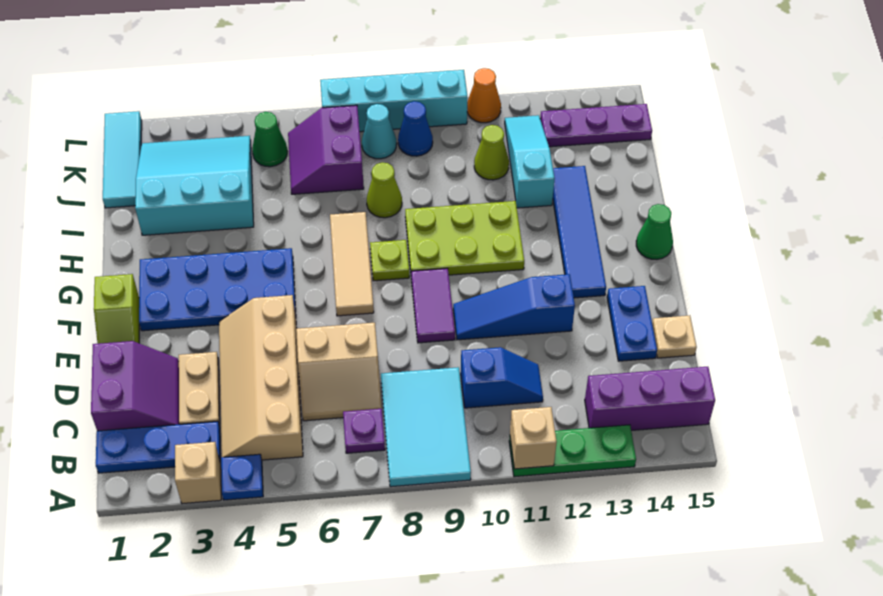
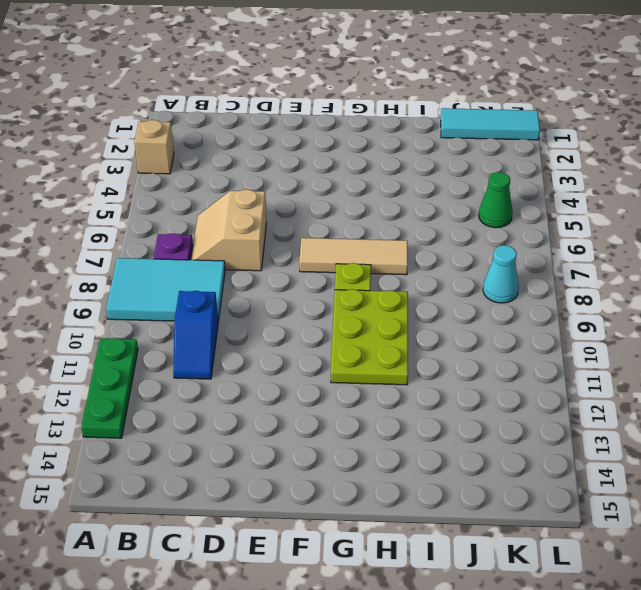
none -> blue 1x1 plate [221,454,263,500]
none -> blue 1x3 plate [96,421,221,473]
none -> tan 2x4 slope [219,295,303,460]
none -> purple 1x3 brick [585,367,715,431]

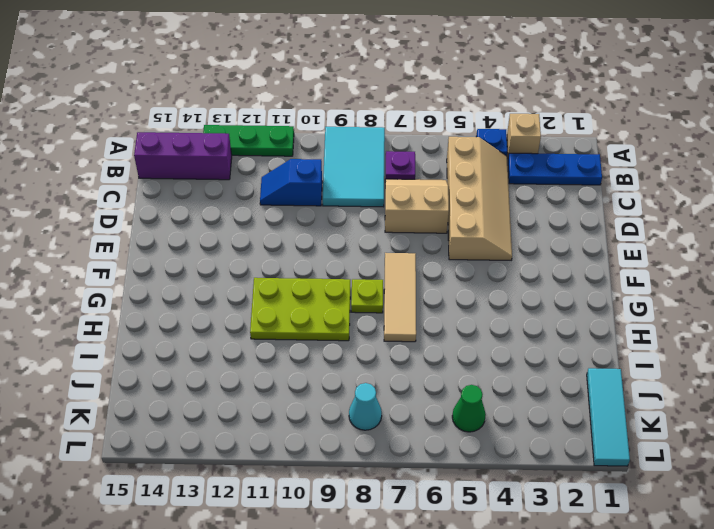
none -> purple 2x2 slope [91,341,179,431]
none -> tan 1x2 plate [179,352,220,427]
none -> blue 1x2 plate [607,286,657,361]
none -> tan 1x1 plate [652,316,697,358]

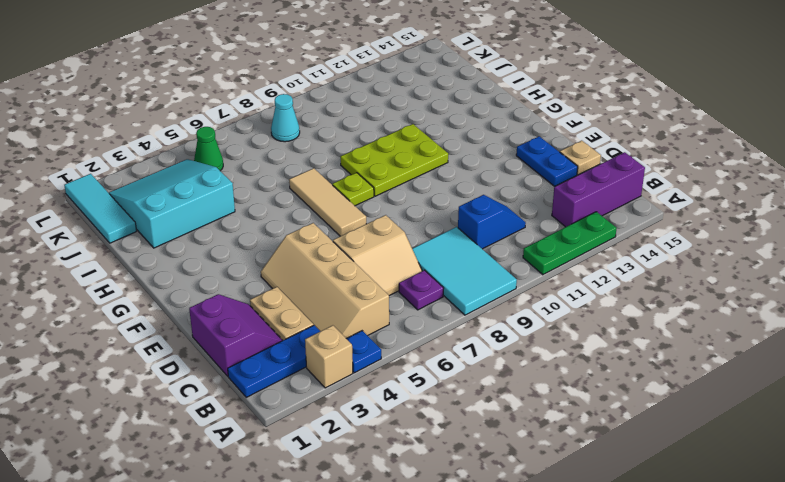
none -> lime 1x2 slope [94,274,139,344]
none -> purple 1x2 tile [411,268,455,343]
none -> blue 1x3 slope [453,274,575,340]
none -> blue 2x4 plate [139,248,296,331]

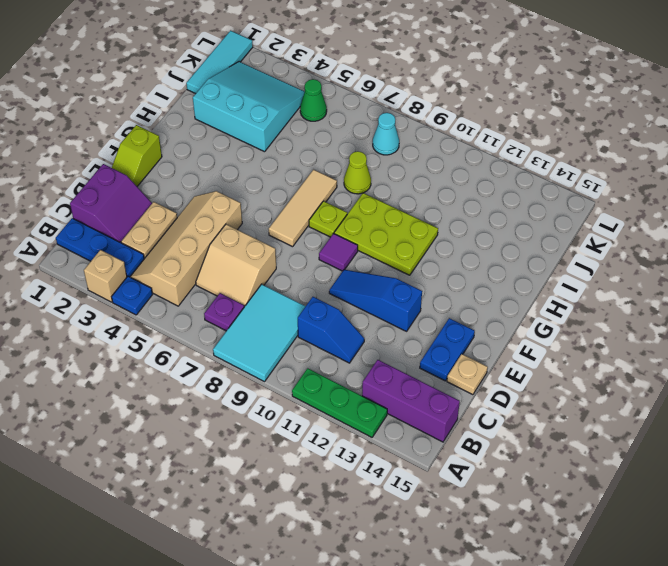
purple 1x1 tile [319,234,358,271] -> purple 1x2 tile [411,268,455,343]
none -> blue 2x4 plate [139,248,296,331]
none -> blue 1x4 tile [553,166,606,298]
none -> green 1x1 cone [636,204,673,259]
none -> cyan 1x3 slope [505,115,554,208]

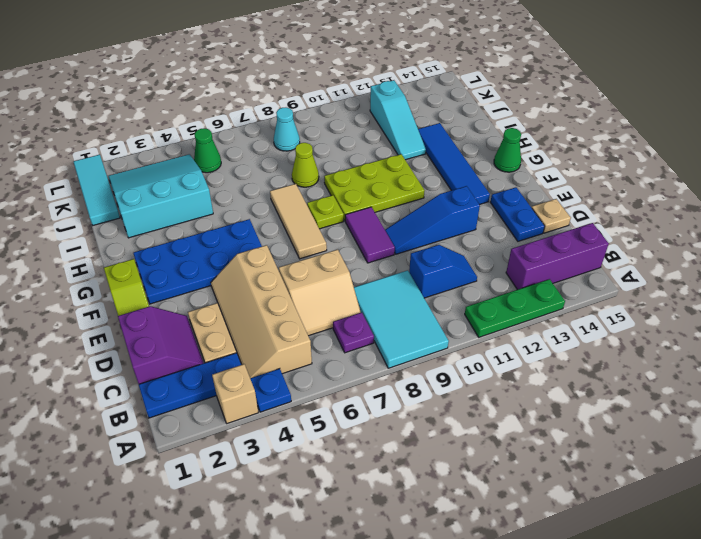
cyan 1x3 slope [370,80,426,160] -> cyan 1x3 slope turned to [505,115,554,208]
none -> purple 2x2 slope [288,105,364,194]
none -> lime 1x1 cone [474,125,509,180]
none -> blue 1x1 cone [398,101,433,156]
none -> purple 1x3 plate [540,104,652,147]

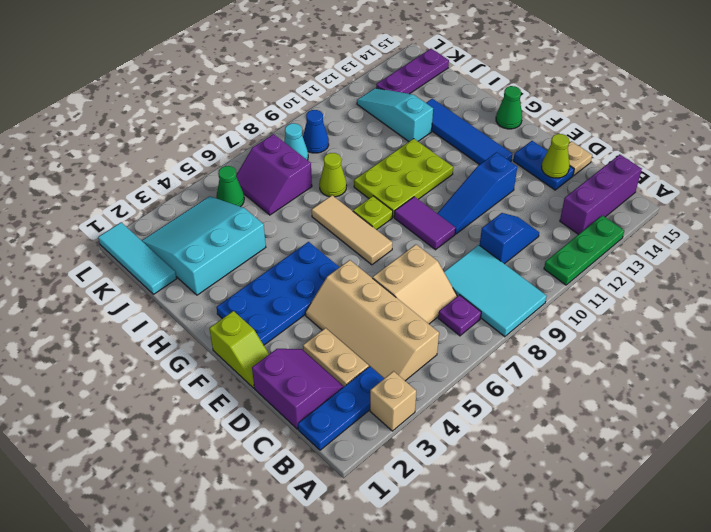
lime 1x1 cone [542,134,569,178] -> lime 1x1 cone moved to [474,125,509,180]
none -> blue 1x1 plate [221,454,263,500]
none -> cyan 1x4 brick [320,70,467,132]
none -> orange 1x1 cone [467,68,501,123]
none -> tan 1x1 brick [510,407,557,469]

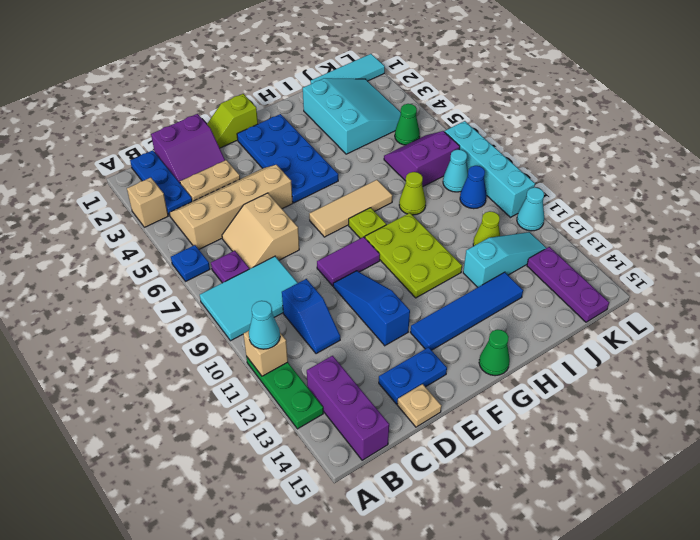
blue 1x1 plate [171,245,210,281] -> blue 1x1 plate moved to [221,454,263,500]
cyan 1x1 cone [249,301,280,349] -> none
cyan 1x1 cone [517,188,544,231] -> orange 1x1 cone [467,68,501,123]

